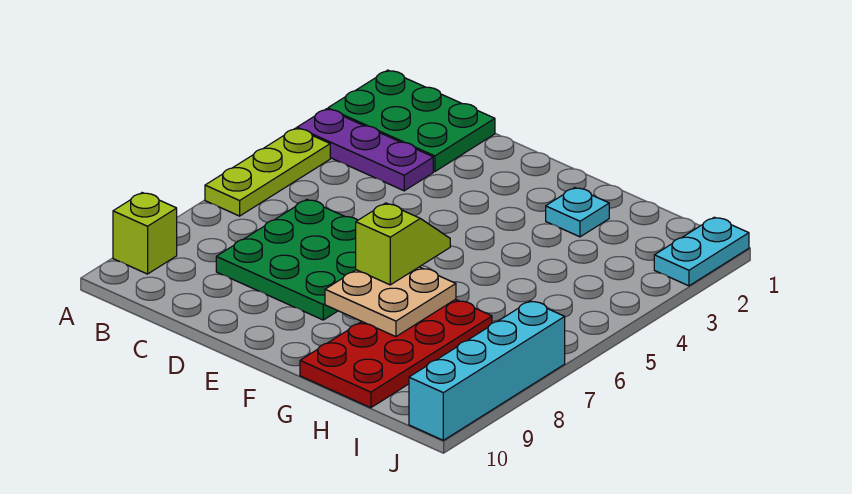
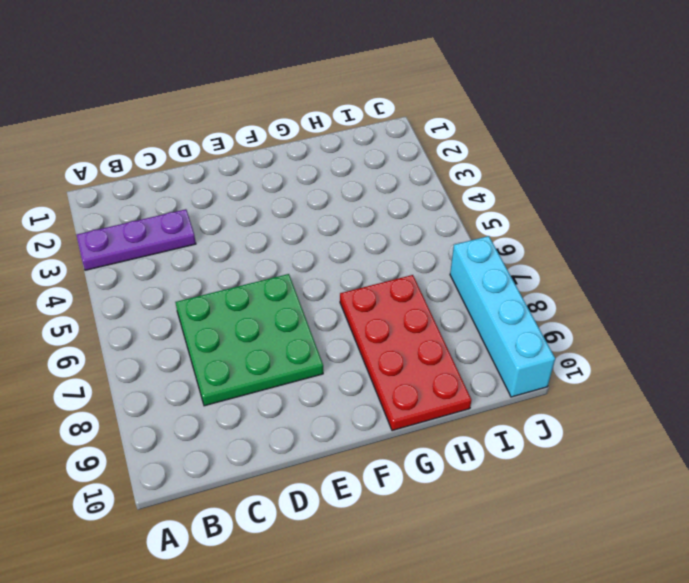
none -> green 2x3 plate [328,70,495,171]
none -> lime 1x3 plate [205,128,330,216]

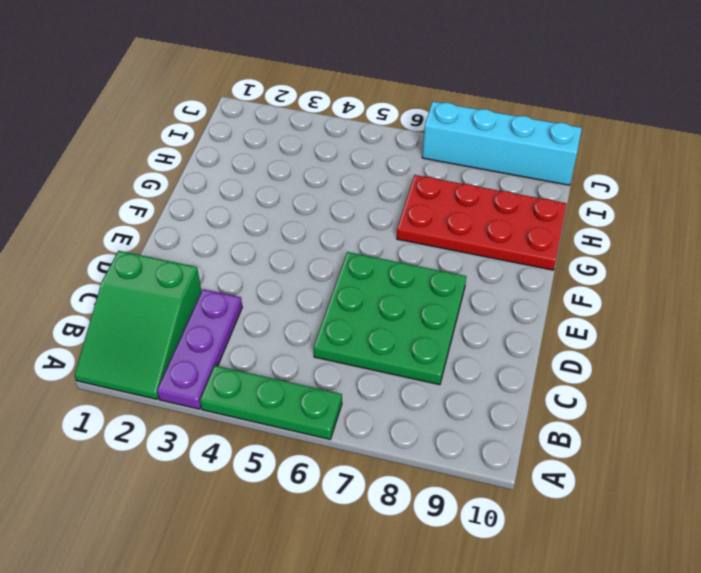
green 2x3 slope [75,251,201,399] -> green 2x3 plate [328,70,495,171]
green 1x3 plate [200,366,342,439] -> lime 1x3 plate [205,128,330,216]
none -> lime 1x1 brick [113,193,177,274]
none -> cyan 1x1 plate [546,188,609,237]

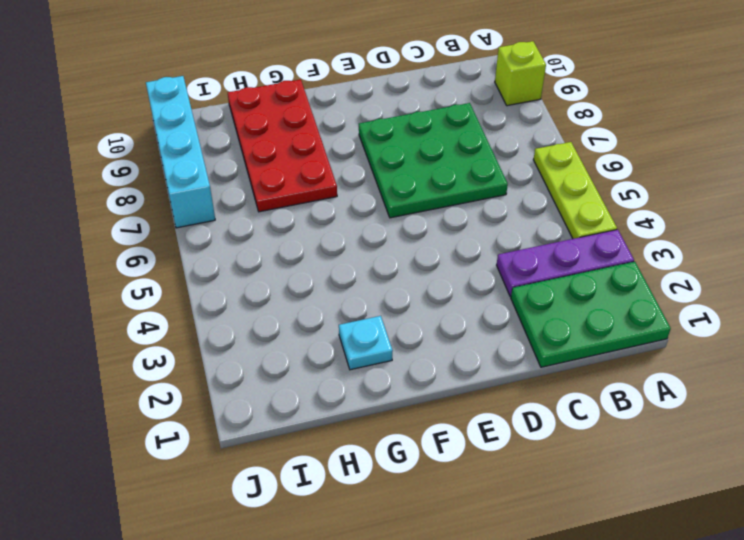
none -> cyan 1x2 plate [654,217,749,286]
none -> tan 2x2 plate [325,267,456,337]

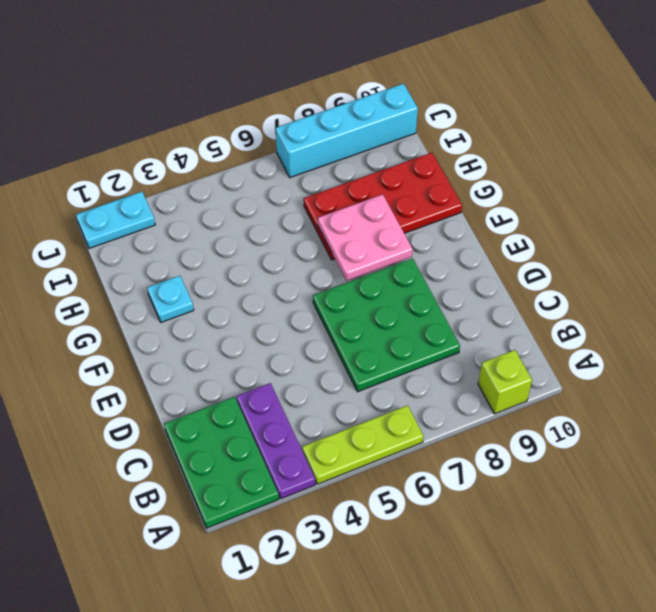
pink 2x2 plate [318,194,413,281] -> tan 2x2 plate [325,267,456,337]
none -> lime 1x2 slope [356,203,450,285]

